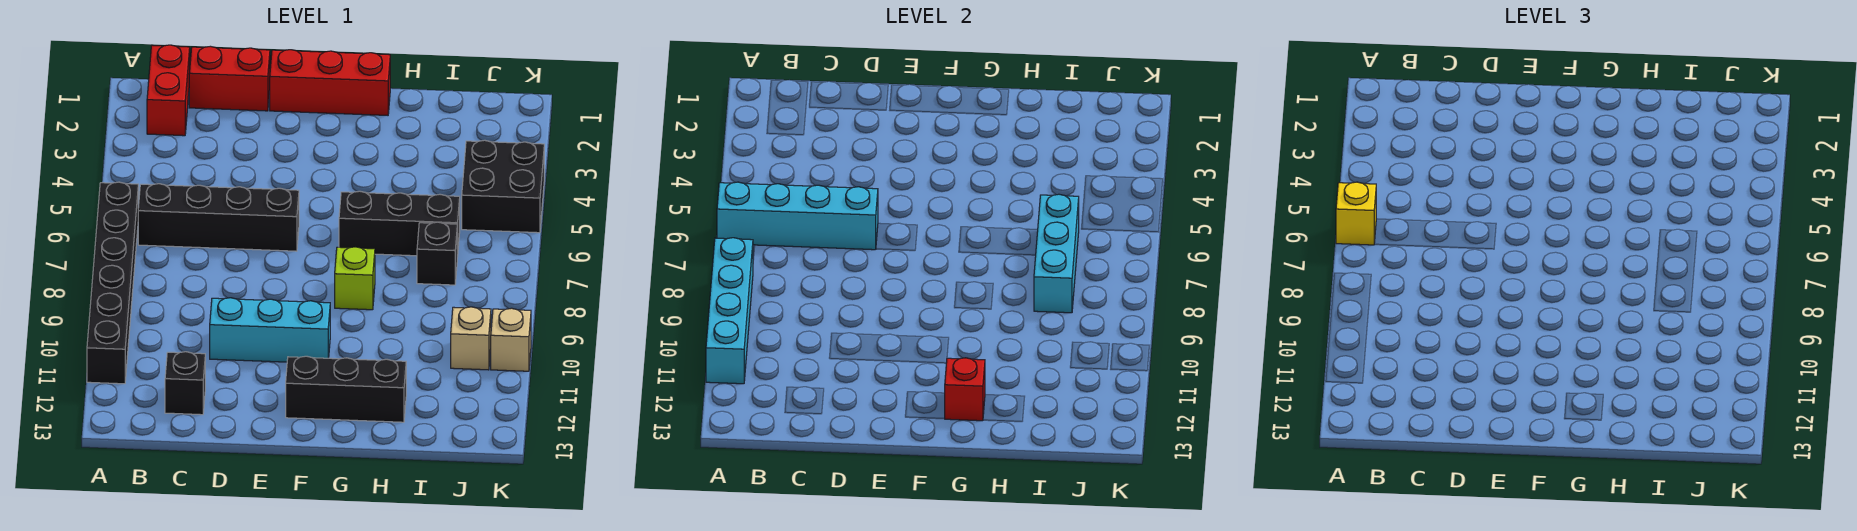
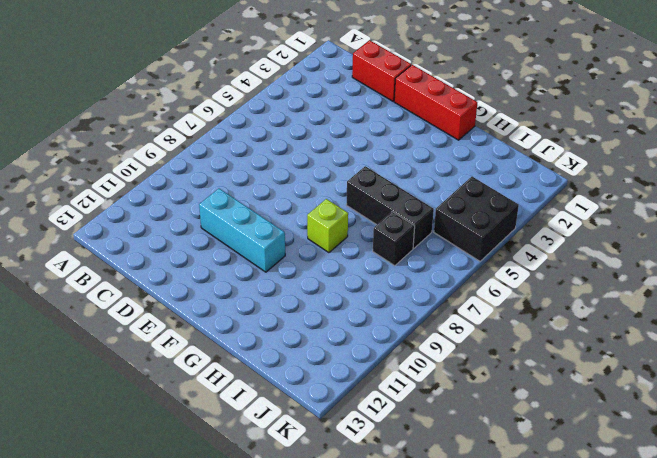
none -> black 1x6 brick [87,182,138,384]
none -> red 1x2 brick [147,45,190,136]
none -> black 1x4 brick [138,184,299,251]

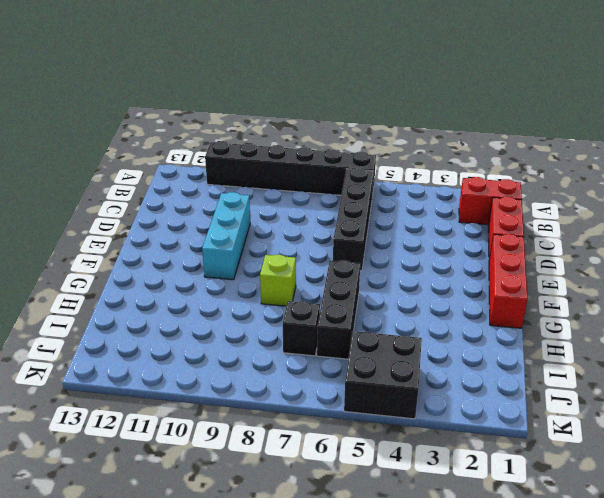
none -> black 1x1 brick [165,352,205,415]
none -> black 1x3 brick [286,356,406,422]
none -> tan 1x1 brick [451,307,491,370]

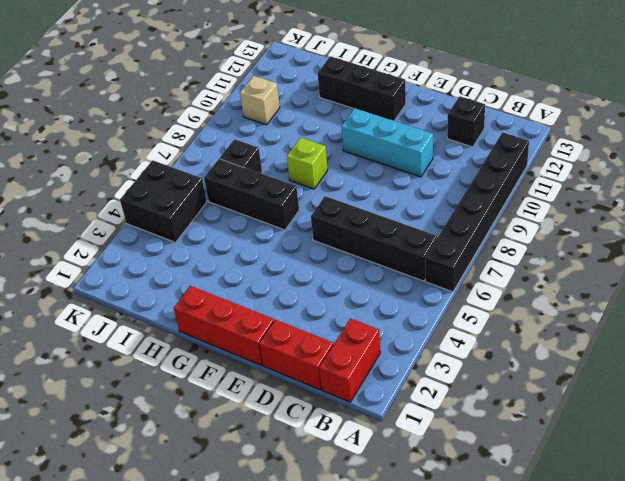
none -> tan 1x1 brick [491,308,531,371]
none -> cyan 1x4 brick [717,182,878,250]
none -> cyan 1x4 brick [706,238,753,384]

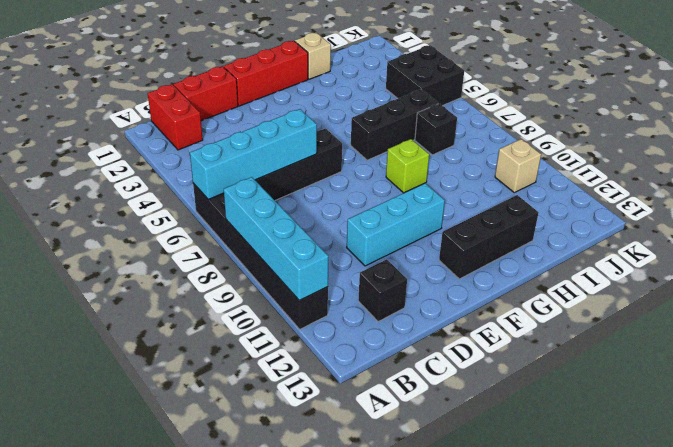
tan 1x1 brick [295,33,331,79] -> tan 1x1 brick moved to [491,308,531,371]
none -> red 1x1 brick [945,358,985,421]
none -> cyan 1x3 brick [1034,194,1079,313]
none -> yellow 1x1 brick [1336,182,1376,245]

